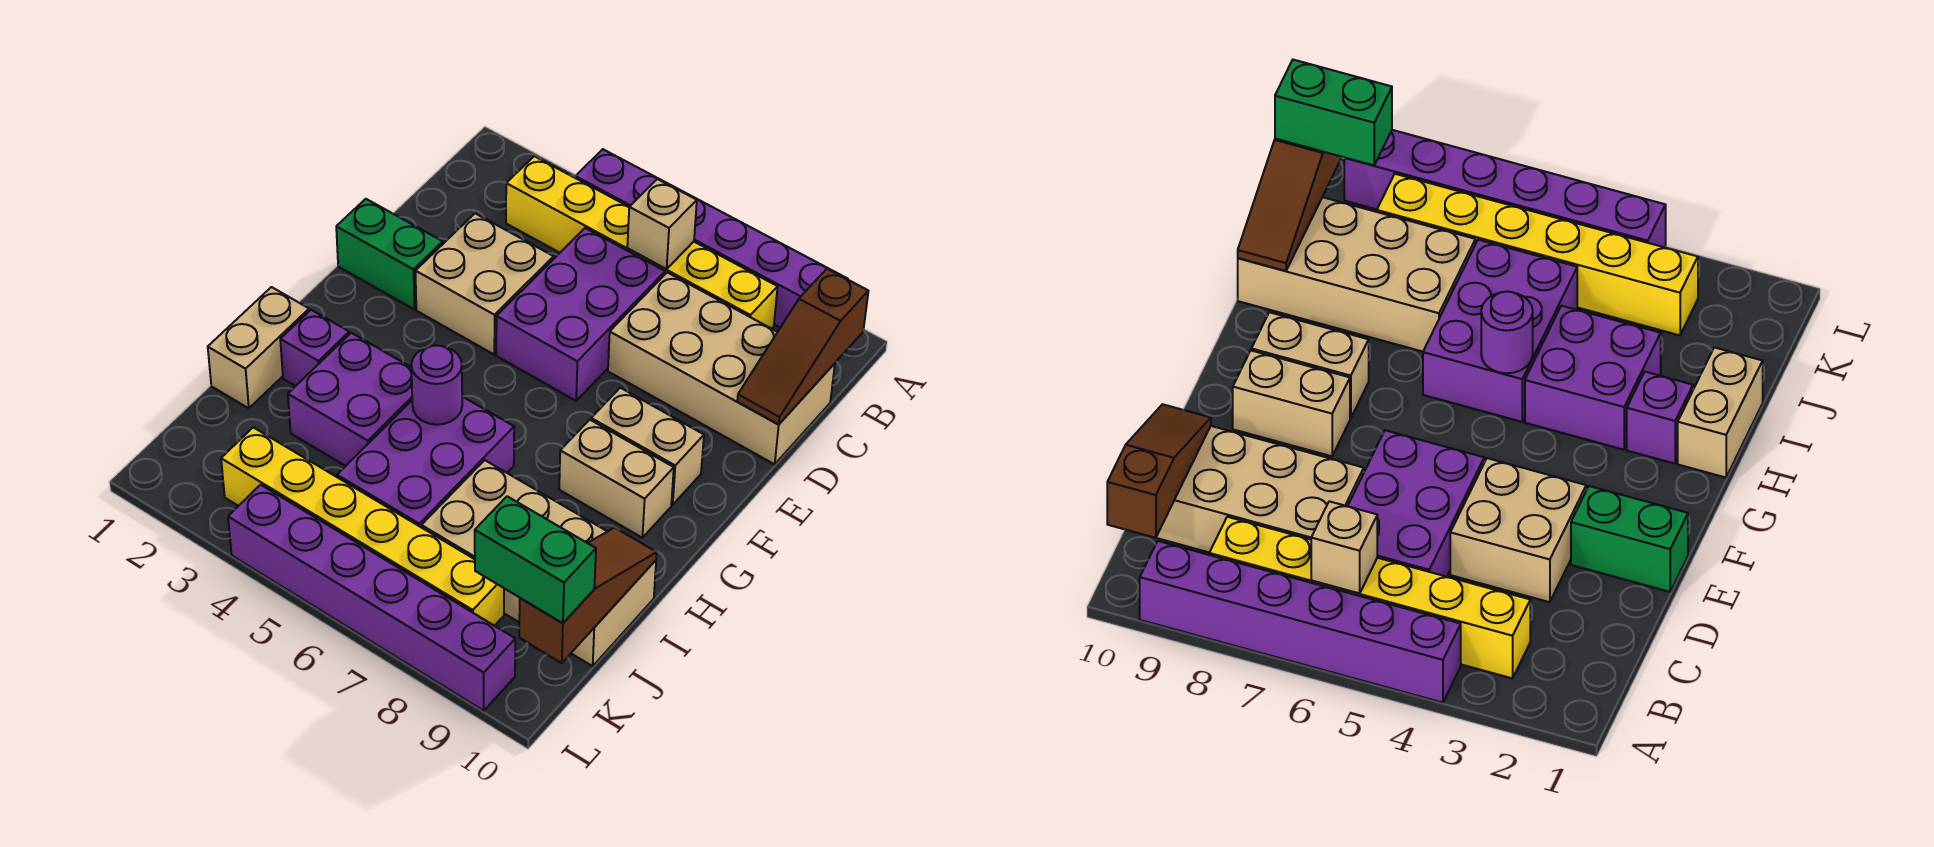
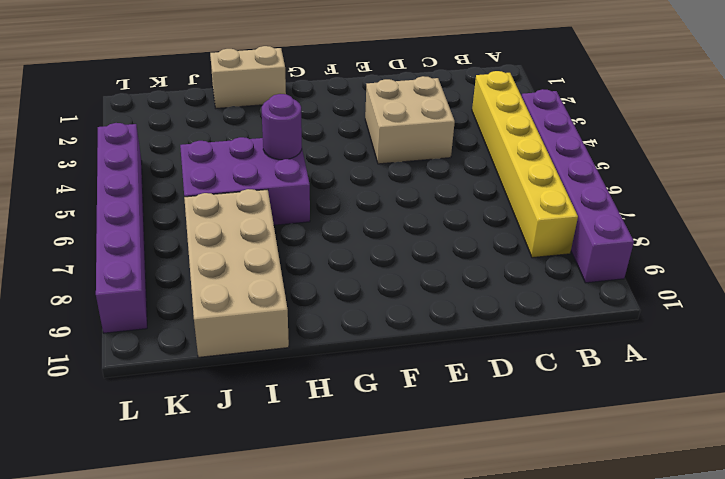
none -> purple 2x3 brick [496,228,665,401]
none -> tan 2x4 brick [608,272,835,464]
none -> green 1x2 brick [336,199,443,309]

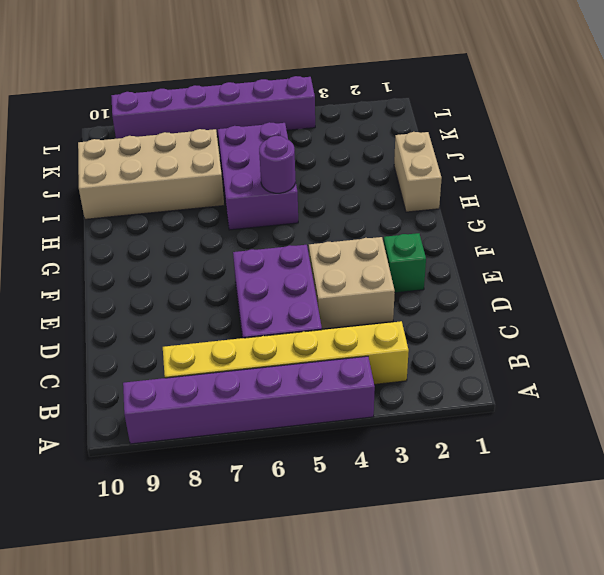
green 1x1 brick [384,233,426,293] -> green 1x2 brick [336,199,443,309]
none -> tan 2x4 brick [608,272,835,464]
none -> tan 1x2 brick [591,388,704,505]
none -> tan 1x2 brick [559,420,674,538]

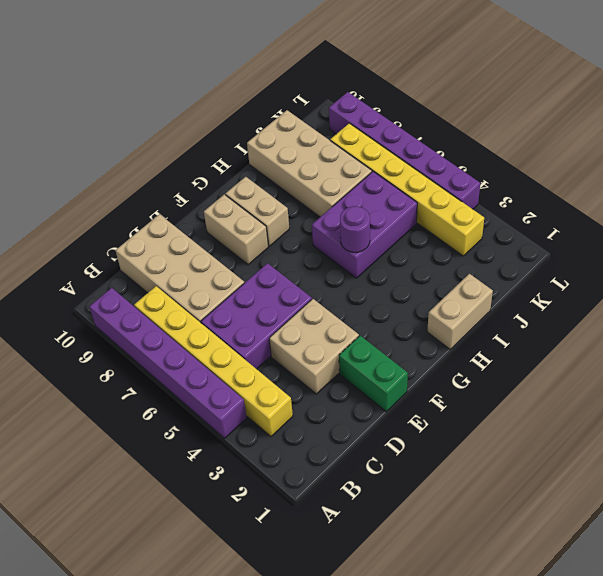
none -> purple 1x1 brick [280,310,349,386]
none -> purple 2x2 brick [288,333,412,466]
none -> tan 1x1 brick [627,179,697,269]

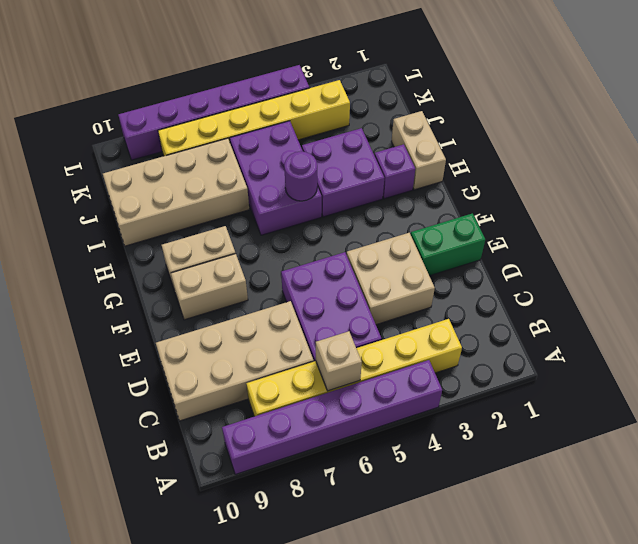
none -> brown 1x3 slope [737,269,868,424]
none -> brown 1x3 slope [519,528,657,663]
none -> green 1x2 brick [475,496,596,623]

